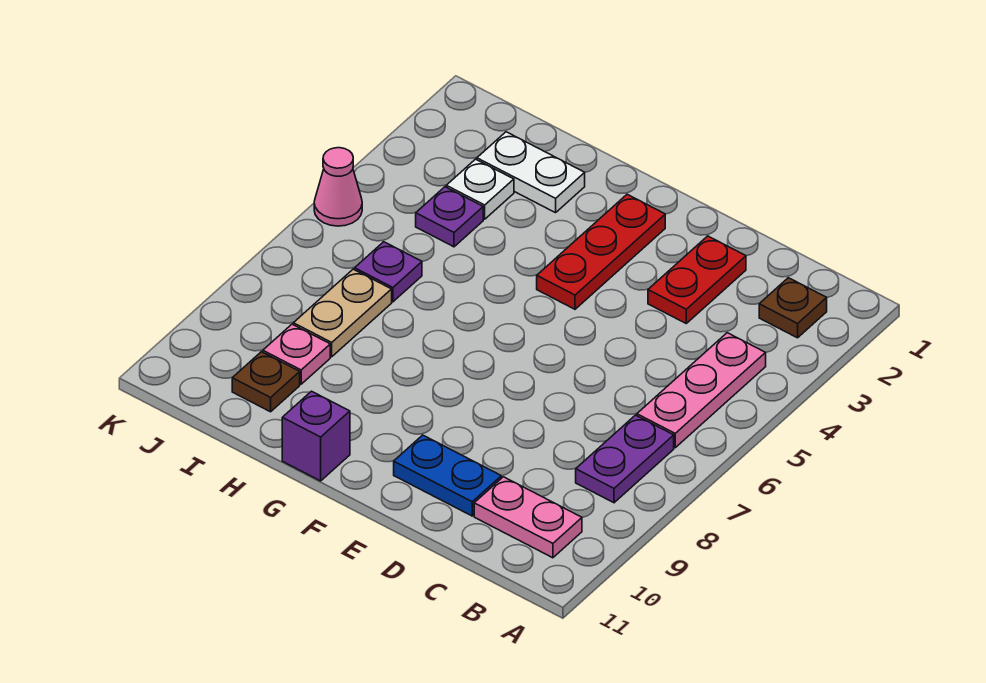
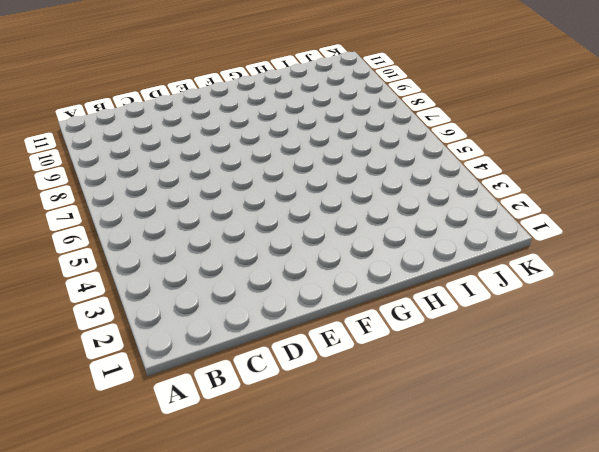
none -> brown 1x1 plate [759,278,827,338]
none -> pink 1x3 plate [637,333,766,448]
none -> purple 1x2 plate [576,415,674,503]

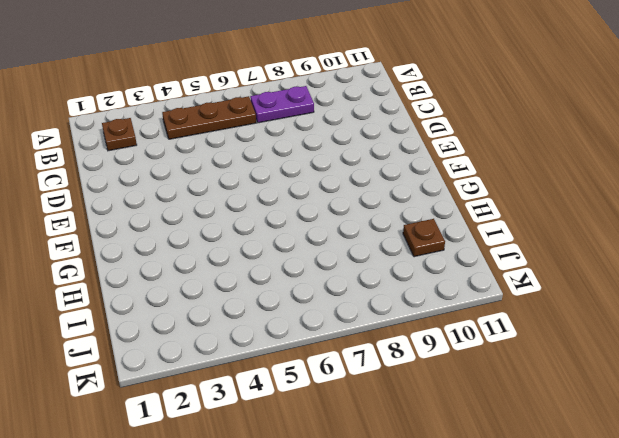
brown 1x3 plate [162,96,256,139] -> pink 1x3 plate [637,333,766,448]
none -> pink 1x2 plate [474,477,582,558]
none -> red 1x2 plate [648,236,746,323]
none -> blue 1x2 plate [394,435,501,516]

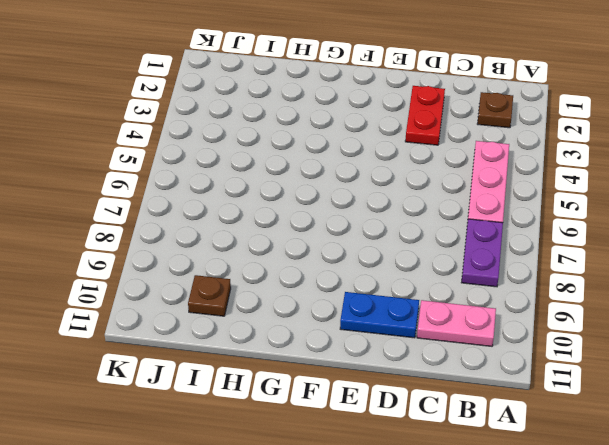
none -> red 1x3 plate [537,194,665,309]
none -> purple 1x1 brick [282,391,350,481]
none -> white 1x2 plate [477,132,585,213]

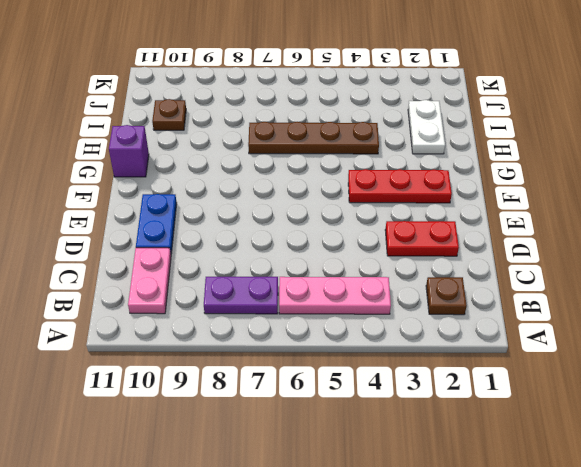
brown 1x4 plate [248,122,379,154] -> none
none -> white 1x1 plate [446,159,514,219]
none -> purple 1x1 plate [416,187,483,247]
none -> purple 1x1 plate [355,242,422,302]

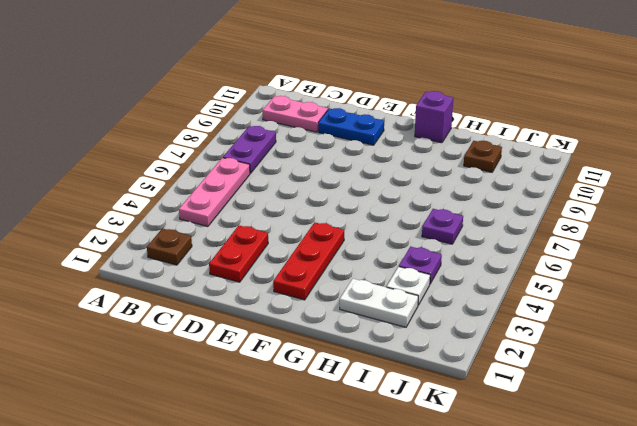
none -> tan 1x2 plate [293,269,392,357]
none -> pink 1x1 plate [263,324,330,384]
none -> pink 1x1 cone [314,148,362,226]

